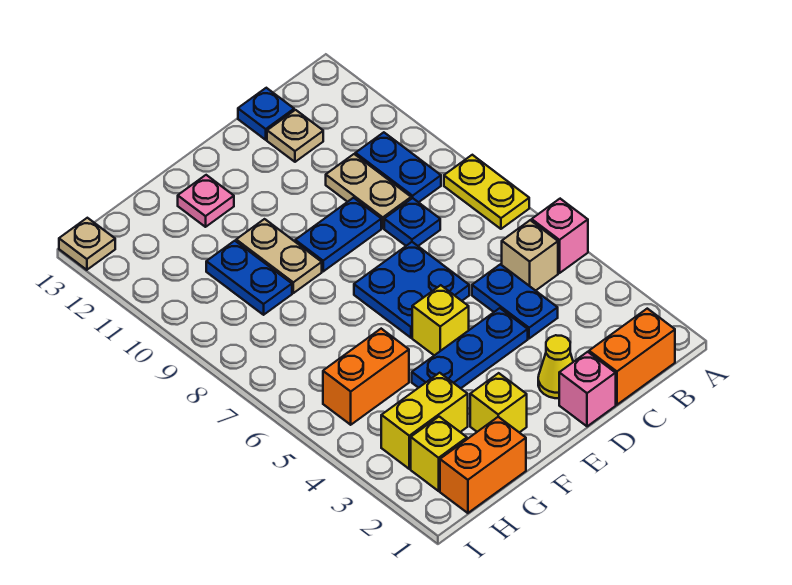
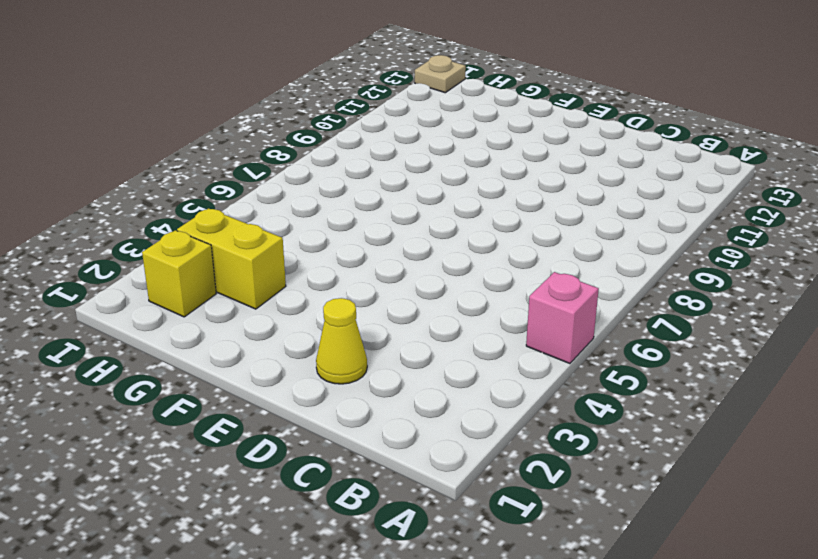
none -> yellow 1x2 plate [444,155,529,229]
none -> orange 1x2 brick [589,309,675,405]
none -> tan 1x1 brick [502,220,558,291]

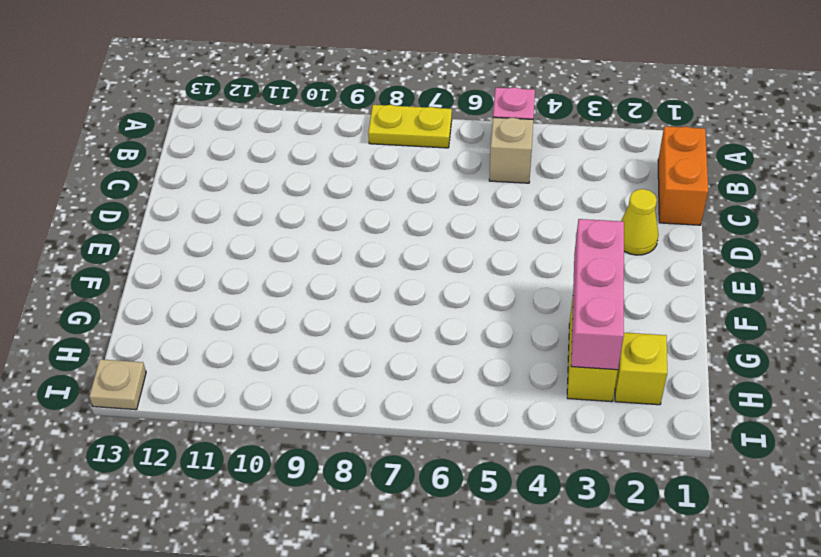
pink 1x3 brick [571,219,624,370] -> none
none -> blue 1x2 plate [355,132,441,202]
none -> blue 1x2 plate [472,264,558,339]
none -> blue 1x1 plate [384,198,440,246]

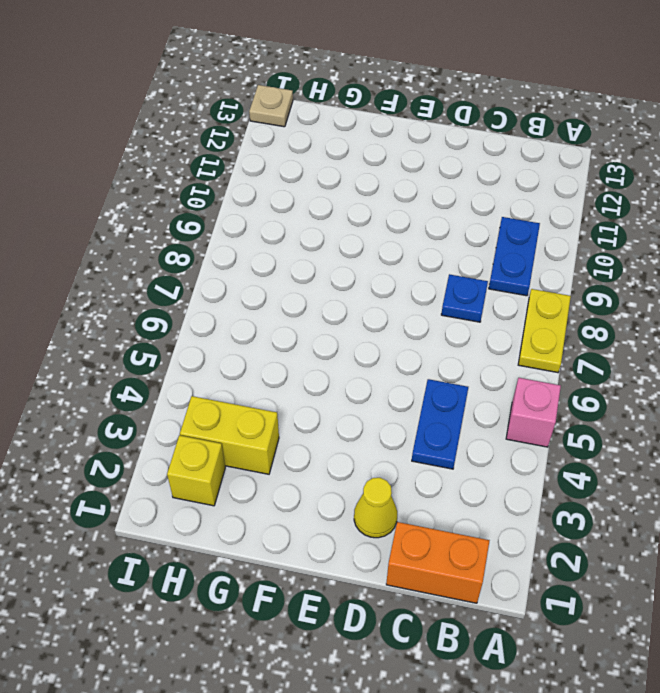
none -> tan 1x1 brick [502,220,558,291]
none -> tan 1x2 plate [326,154,411,228]
none -> tan 1x1 plate [267,110,323,162]

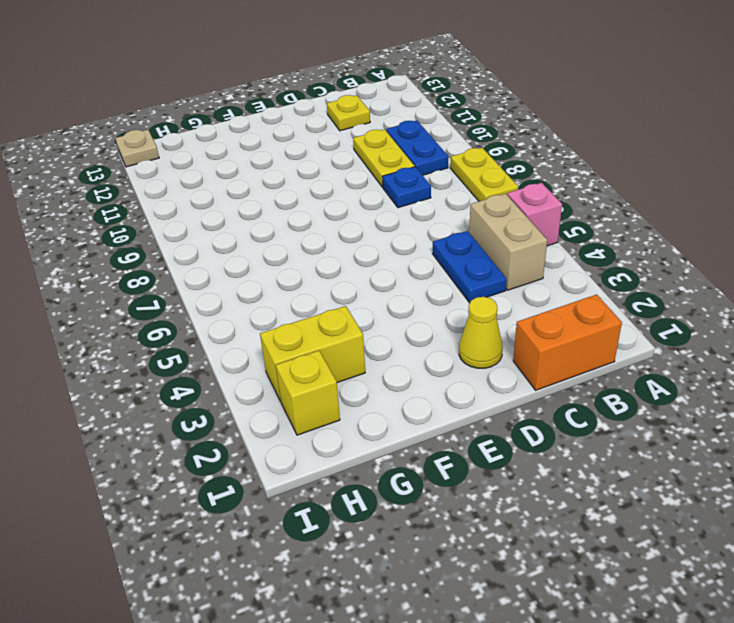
tan 1x2 brick [469,194,547,290] -> tan 1x1 brick [502,220,558,291]
yellow 1x2 plate [353,129,415,187] -> tan 1x2 plate [326,154,411,228]
yellow 1x1 plate [327,95,370,131] -> tan 1x1 plate [267,110,323,162]
none -> blue 1x1 plate [238,88,294,140]
none -> pink 1x1 brick [559,352,616,426]
none -> blue 1x3 plate [412,308,528,388]

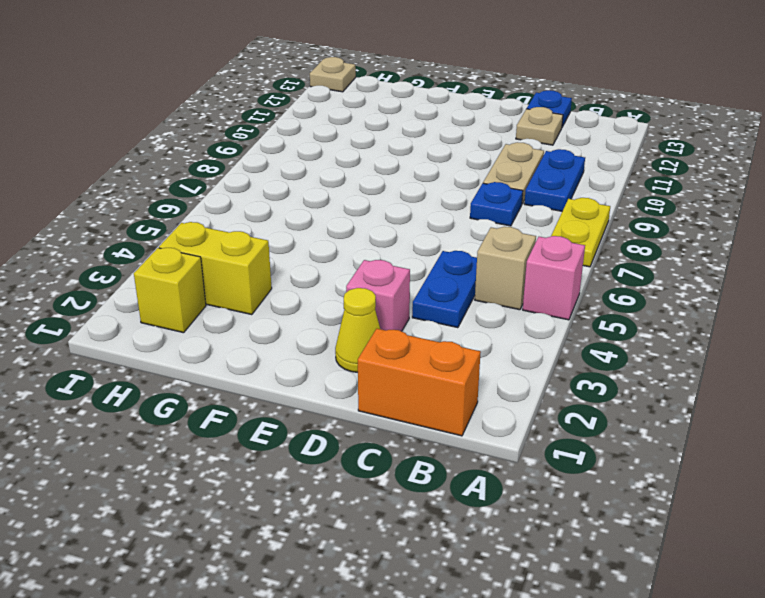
pink 1x1 brick [346,260,410,331] -> pink 1x1 brick moved to [559,352,616,426]
none -> blue 1x3 plate [412,308,528,388]
none -> blue 2x2 plate [354,242,469,338]
none -> blue 1x2 plate [295,198,381,271]

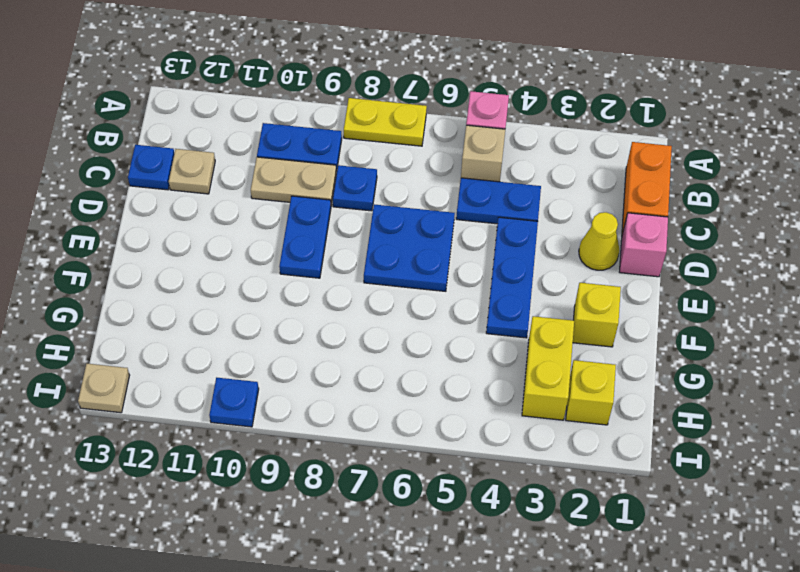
blue 1x1 plate [209,378,259,427] -> none
none -> yellow 1x1 brick [412,285,469,355]
none -> tan 1x2 plate [236,219,322,293]
none -> pink 1x1 plate [178,175,234,227]

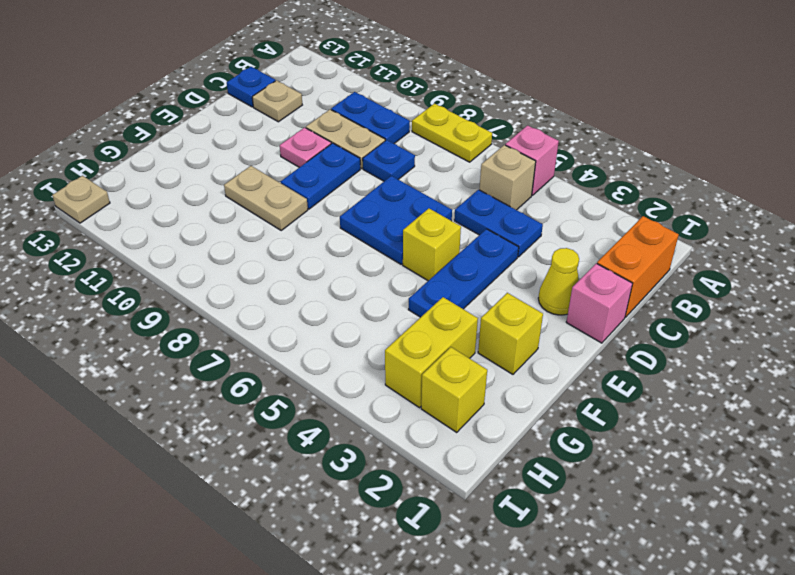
pink 1x1 plate [280,127,331,167] -> pink 1x1 plate moved to [178,175,234,227]
none -> orange 1x2 brick [440,417,526,513]
none -> orange 1x2 brick [323,329,409,425]
none -> blue 1x2 plate [206,241,292,315]

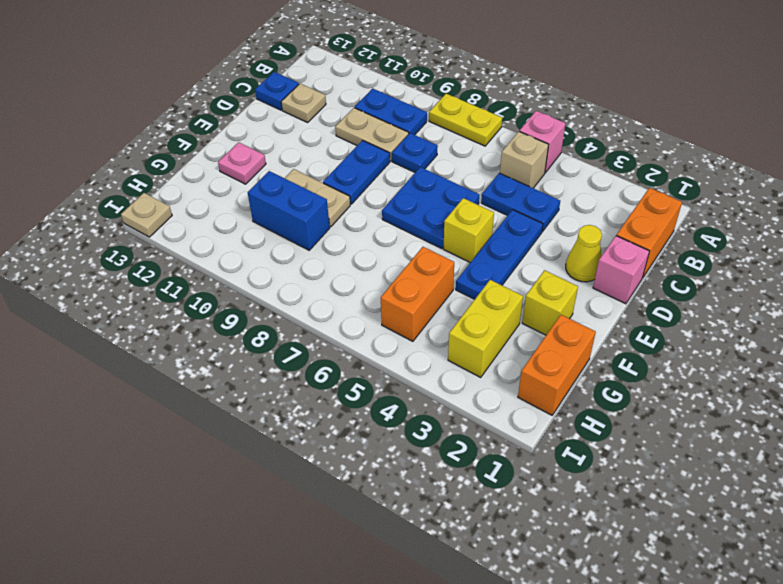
blue 1x2 brick [248,171,330,250] -> blue 1x2 plate [206,241,292,315]
none -> yellow 1x1 brick [411,417,467,491]

